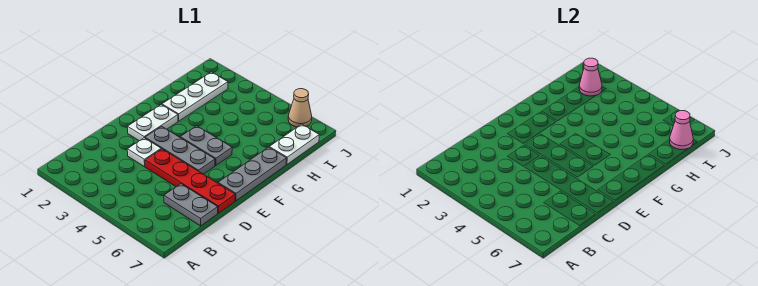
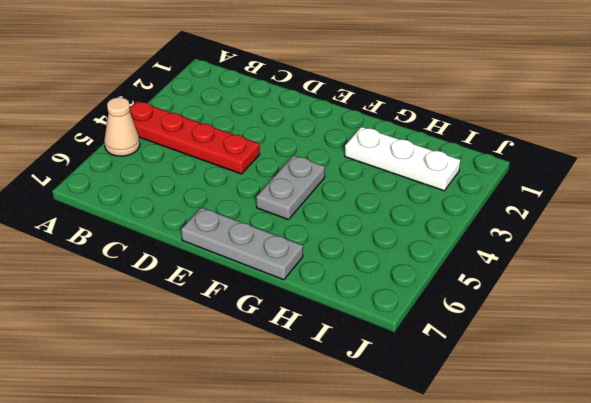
red 1x4 plate [130,101,260,174] -> red 1x4 plate turned to [145,149,235,213]
tan 1x1 cone [104,97,140,156] -> tan 1x1 cone moved to [288,89,312,127]
none -> grey 1x2 plate [164,184,218,226]
none -> white 1x1 plate [127,138,161,167]
none -> white 1x2 plate [128,105,178,141]

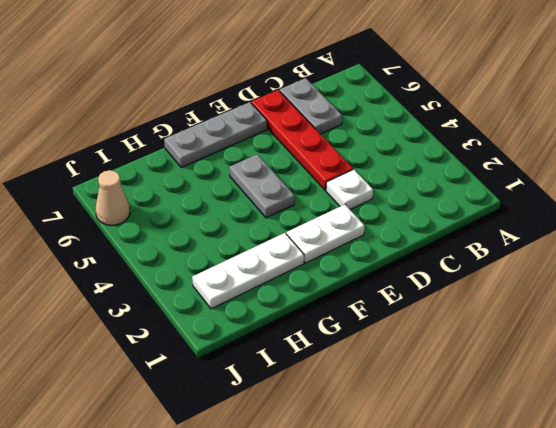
none -> grey 1x3 plate [145,126,215,174]
none -> white 1x2 plate [269,124,319,164]
none -> pink 1x1 cone [579,58,602,96]

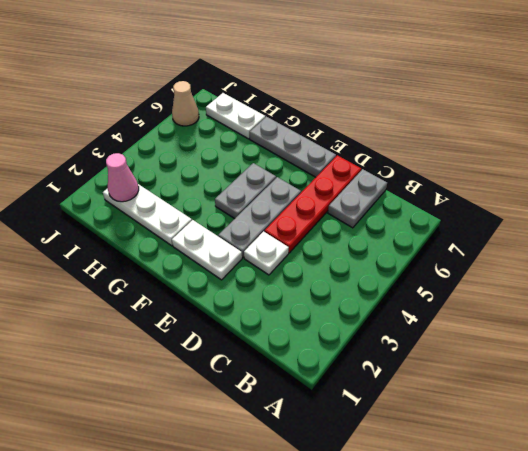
none -> pink 1x1 cone [670,111,693,150]

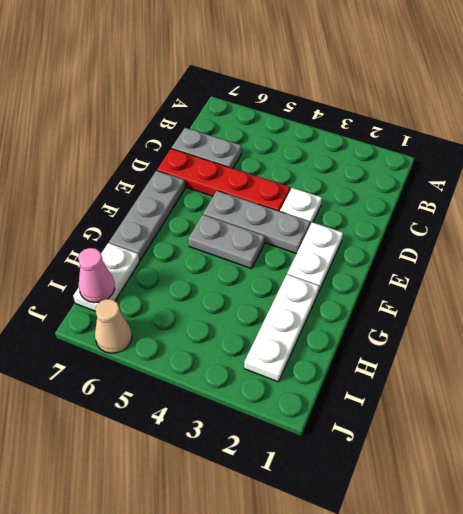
none -> pink 1x1 cone [579,58,602,96]

